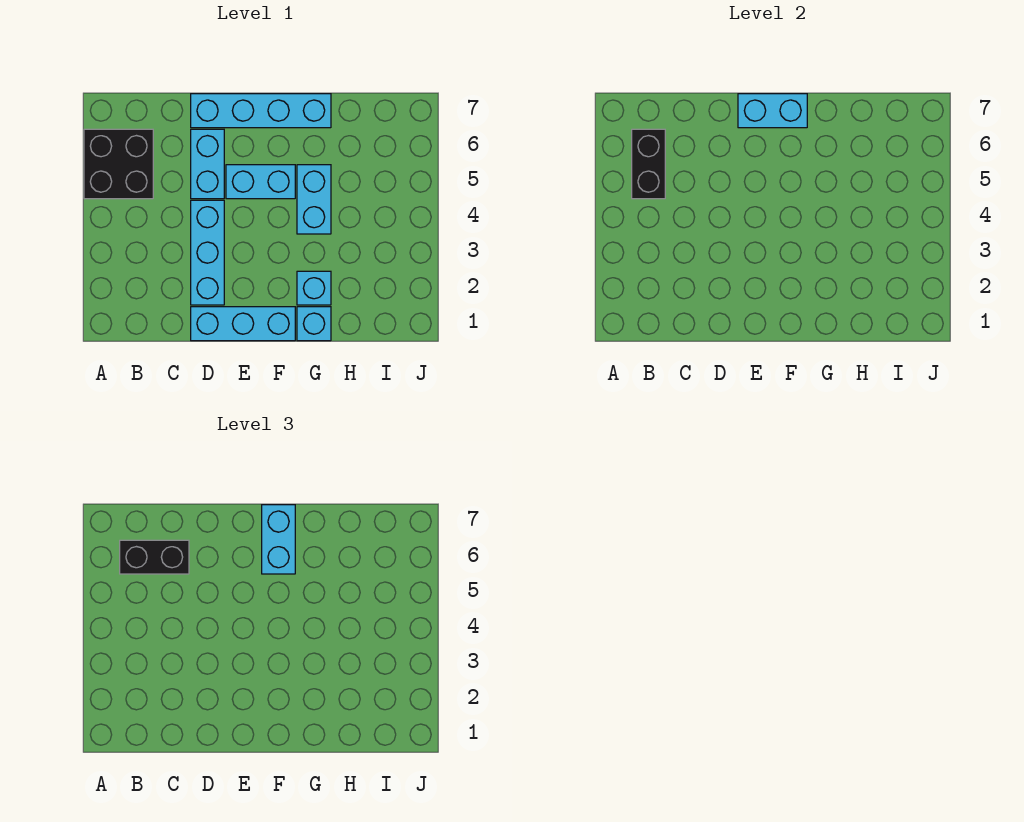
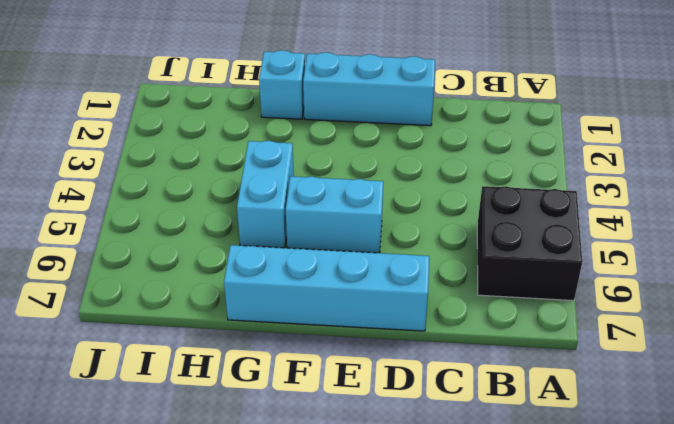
none -> cyan 1x3 brick [191,200,224,305]
none -> cyan 1x2 brick [191,129,224,199]
none -> cyan 1x1 brick [297,271,331,305]

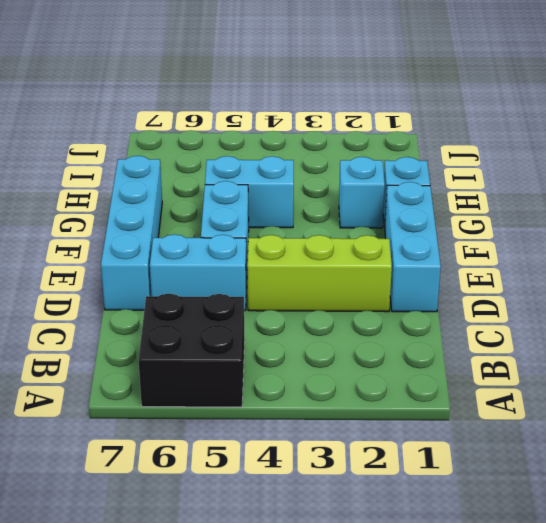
lime 1x3 brick [247,235,392,312] -> cyan 1x3 brick [191,200,224,305]
none -> black 1x2 brick [632,129,665,199]
none -> cyan 1x2 brick [738,94,807,128]
none -> black 1x2 brick [120,540,189,574]

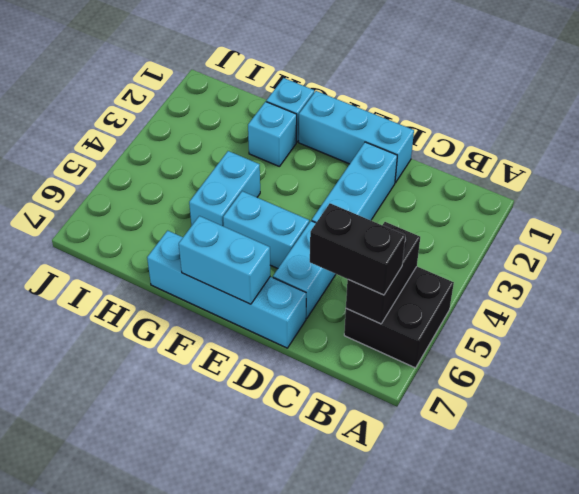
none -> cyan 1x2 brick [262,505,295,574]

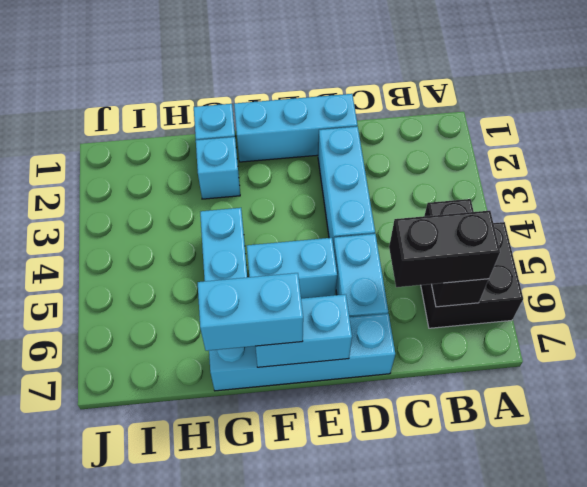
cyan 1x2 brick [198,273,303,351] -> cyan 1x2 brick turned to [262,505,295,574]

